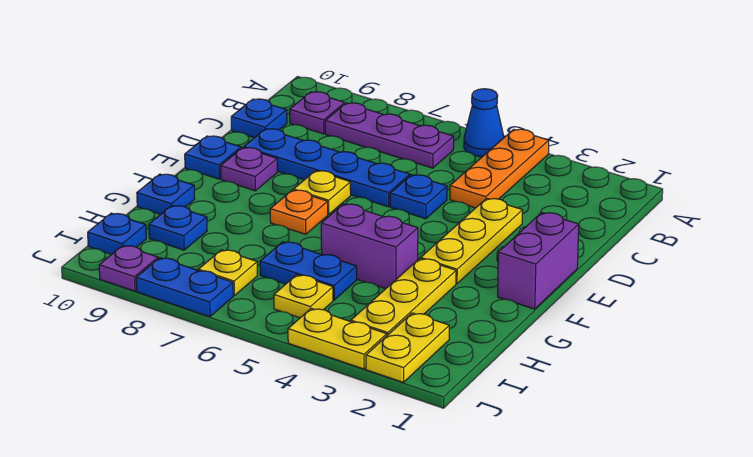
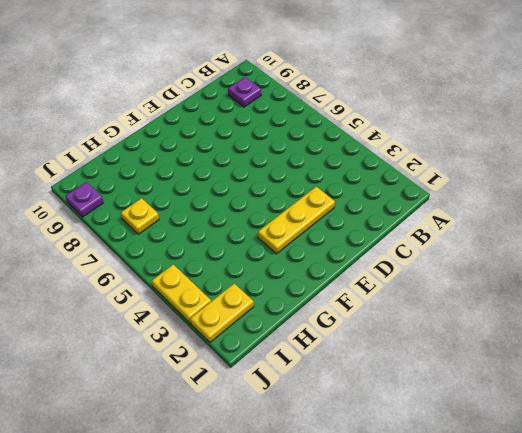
none -> orange 1x3 plate [450,129,549,208]
none -> blue 1x1 cone [464,89,504,157]
none -> purple 1x3 plate [325,103,454,168]

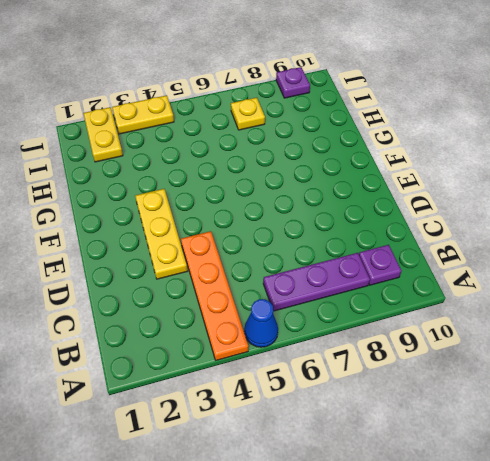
orange 1x4 plate [181,231,248,360] -> orange 1x3 plate [450,129,549,208]
none -> blue 1x1 plate [231,99,287,138]
none -> blue 1x1 plate [390,175,447,219]
none -> blue 1x4 plate [244,129,410,207]

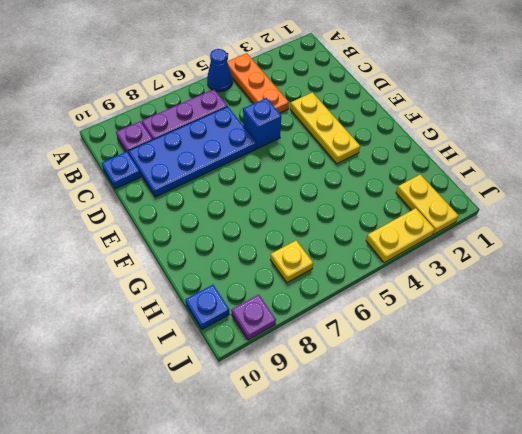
blue 2x4 plate [128,106,256,197] -> blue 1x4 plate [244,129,410,207]
blue 1x1 brick [243,98,281,149] -> blue 1x1 plate [390,175,447,219]
none -> purple 1x2 brick [498,213,579,309]
none -> yellow 1x1 plate [294,171,351,215]
none -> purple 1x1 plate [221,148,277,191]

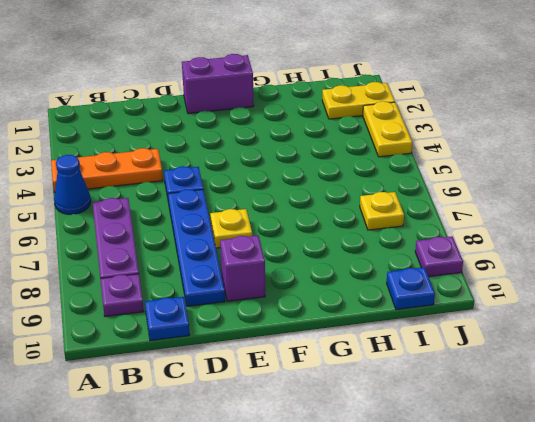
purple 1x1 brick [220,236,265,301] -> purple 1x1 plate [221,148,277,191]
none -> yellow 1x3 plate [421,198,523,284]
none -> blue 1x1 plate [185,136,241,179]
none -> orange 1x1 plate [270,190,328,234]

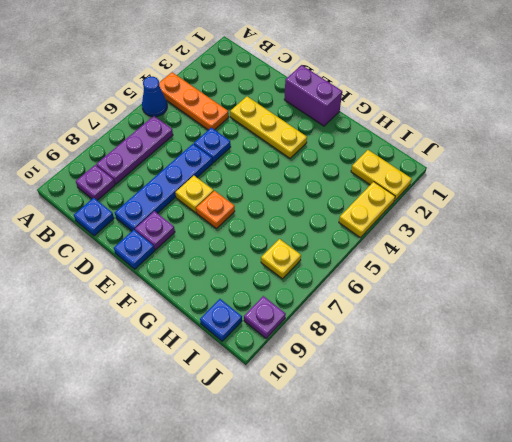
none -> yellow 1x3 plate [351,259,456,335]
none -> purple 1x2 brick [321,204,418,289]
none -> blue 1x1 plate [137,174,195,214]

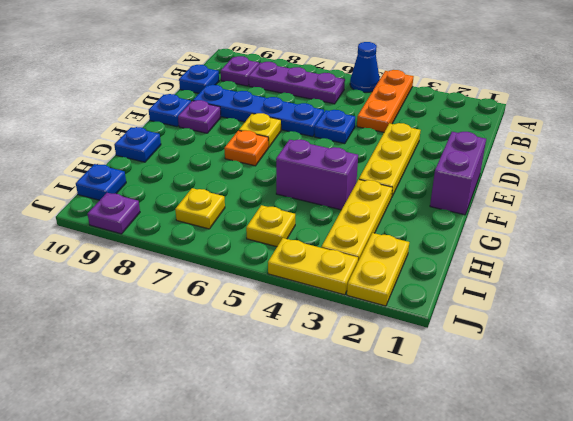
none -> blue 1x2 plate [260,242,357,300]
none -> blue 1x1 plate [149,206,207,250]
none -> blue 1x2 plate [136,258,233,317]

